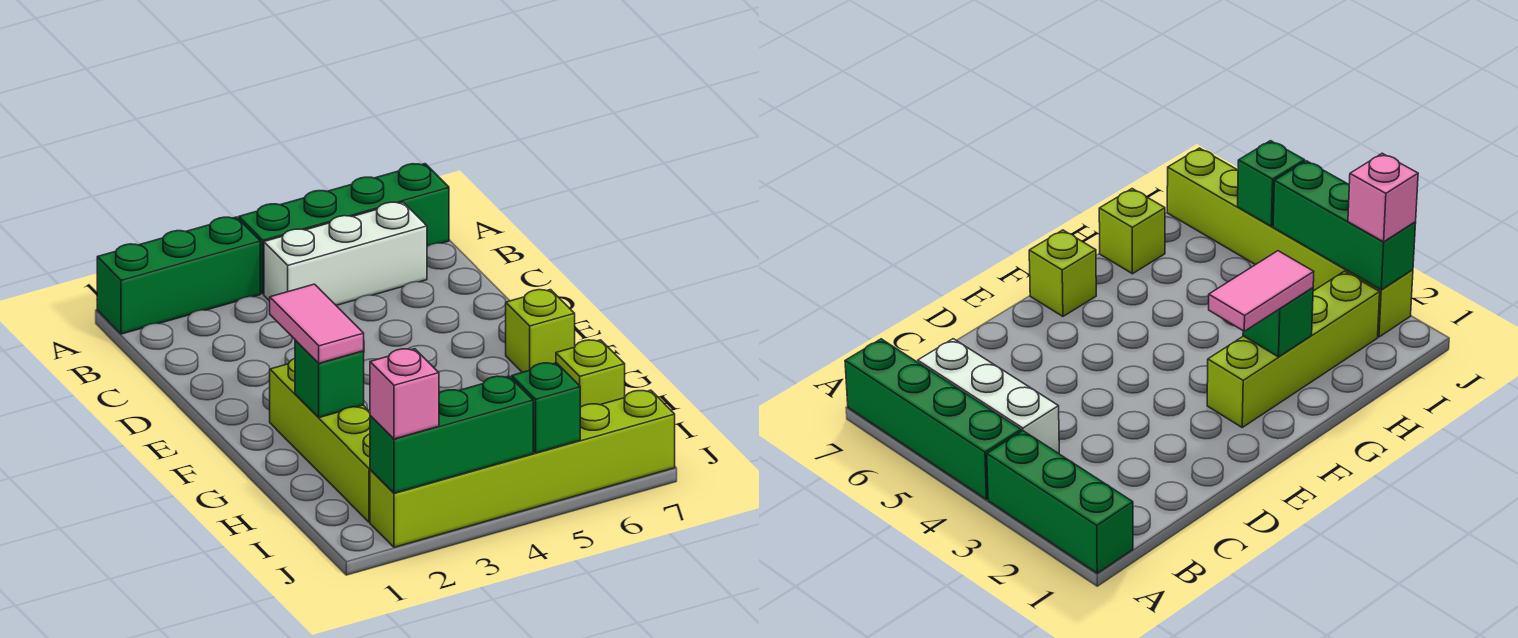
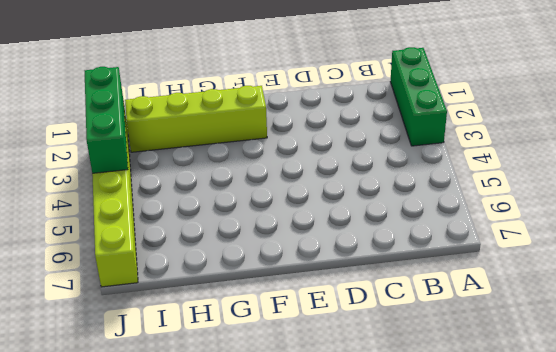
none -> green 1x4 brick [239,164,449,294]
none -> white 1x3 brick [264,202,427,305]
none -> lime 1x1 brick [506,290,575,372]

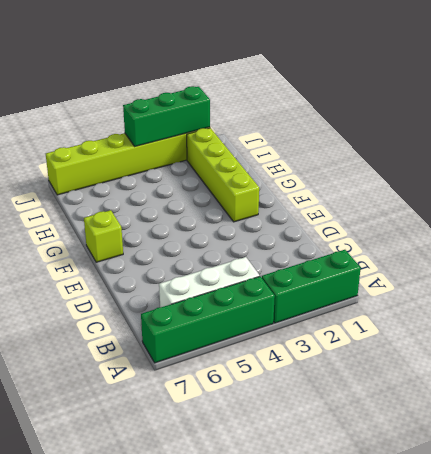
none -> lime 1x1 brick [556,340,625,407]
none -> green 1x1 brick [295,340,364,418]
none -> green 1x1 brick [512,363,580,453]

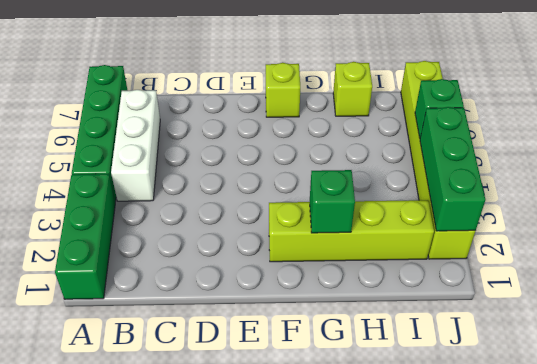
none -> pink 1x2 tile [270,284,364,363]
none -> pink 1x1 brick [370,349,439,439]

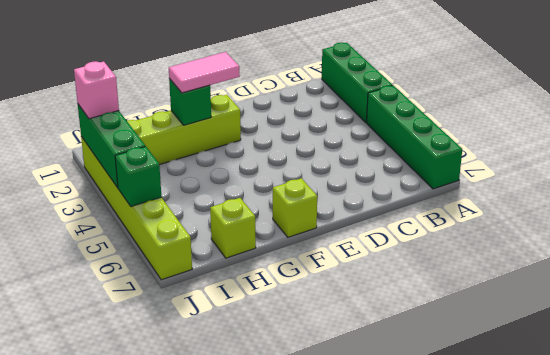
none -> white 1x3 brick [264,202,427,305]

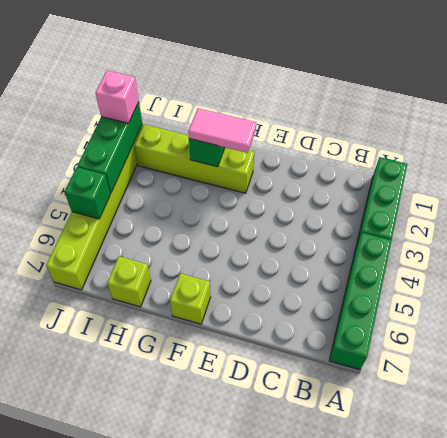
none -> white 1x3 brick [264,202,427,305]

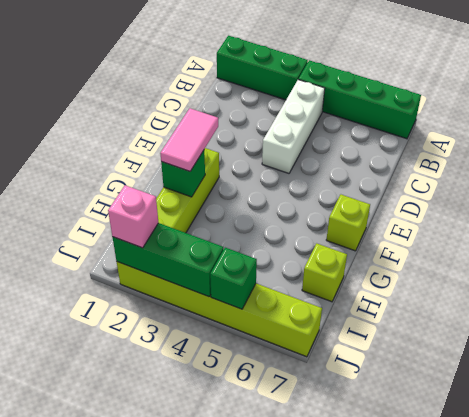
white 1x3 brick [262,80,325,173] -> white 1x3 brick turned to [264,202,427,305]

